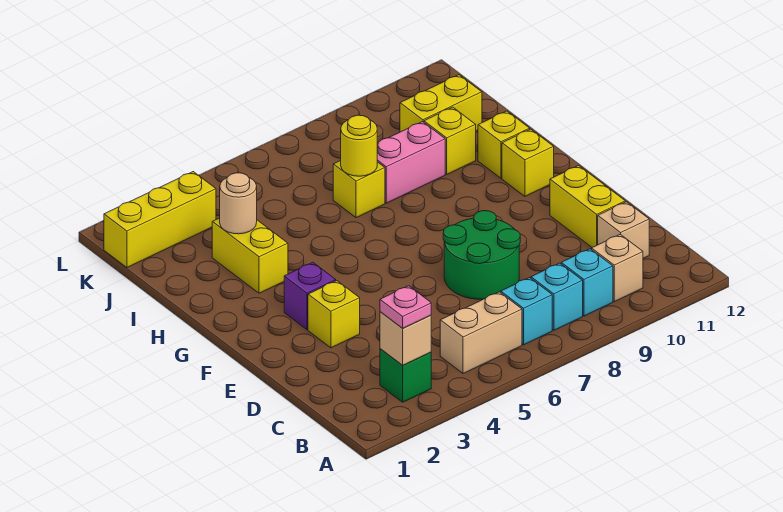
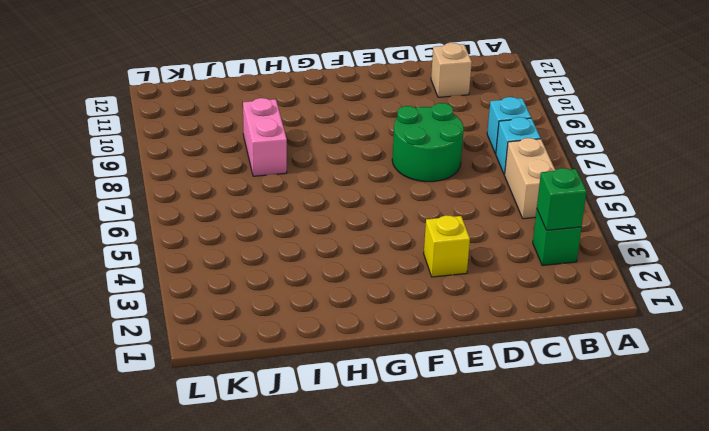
green 1x1 brick [537,168,586,230] -> tan 1x1 brick [380,312,431,365]
none -> cyan 1x1 brick [561,249,613,316]
none -> tan 1x1 brick [592,234,643,302]
none -> yellow 1x2 brick [550,165,625,247]

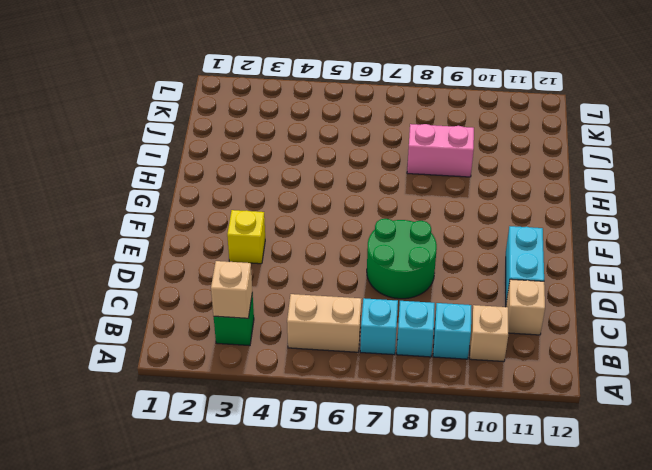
cyan 1x2 brick [506,226,544,302] -> yellow 1x2 brick [550,165,625,247]
none -> purple 1x1 brick [284,262,336,330]
none -> yellow 1x1 brick [502,129,554,196]
none -> yellow 1x2 brick [212,218,288,293]

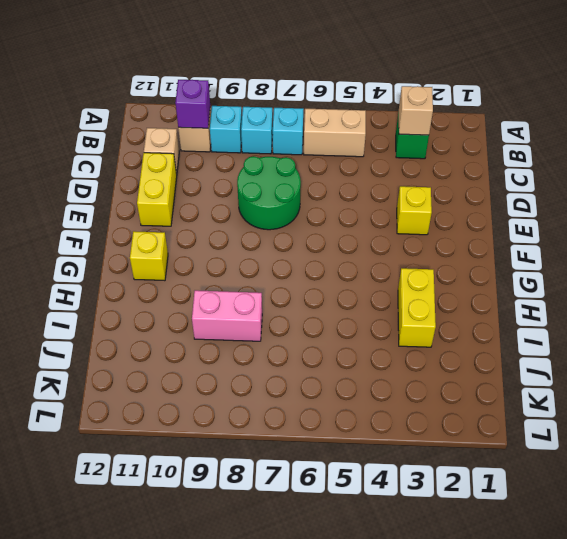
purple 1x1 brick [175,80,210,128] -> purple 1x1 brick moved to [284,262,336,330]
none -> yellow 1x1 brick [478,111,530,178]
none -> yellow 1x1 brick [333,160,385,218]
none -> yellow 1x1 brick [424,107,476,174]

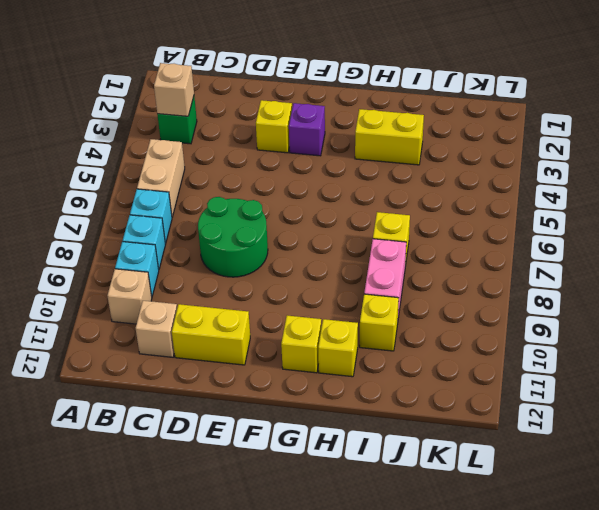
none -> yellow 1x2 brick [400,75,482,132]
none -> yellow 1x3 brick [104,172,216,268]
none -> tan 1x1 round brick [220,173,257,234]

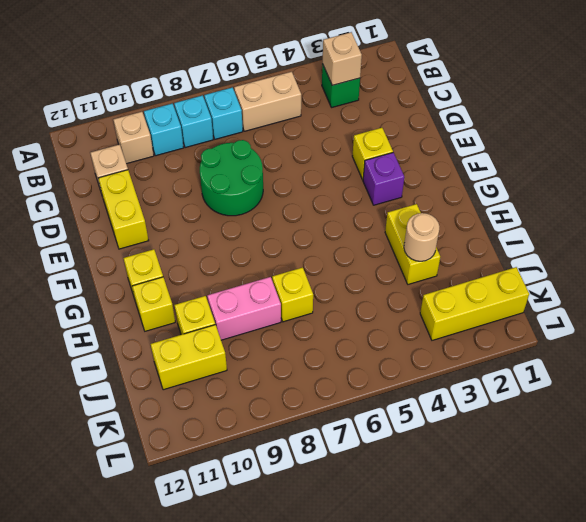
none -> yellow 1x1 round brick [341,115,377,176]
none -> pink 1x1 plate [380,286,431,328]

